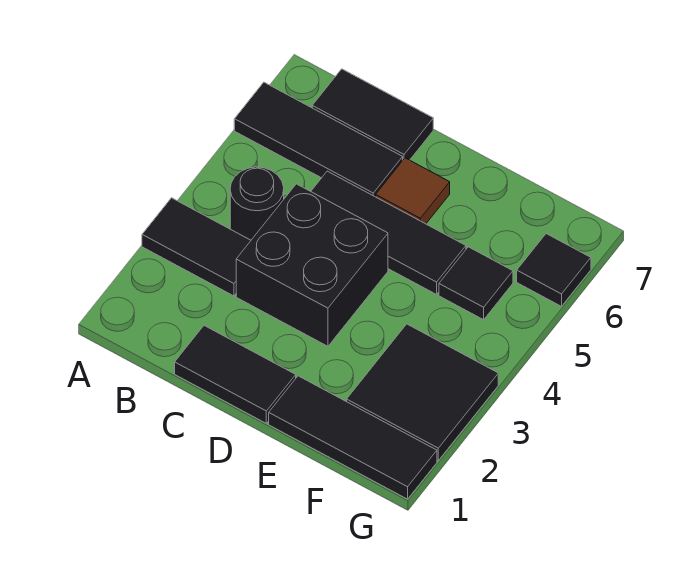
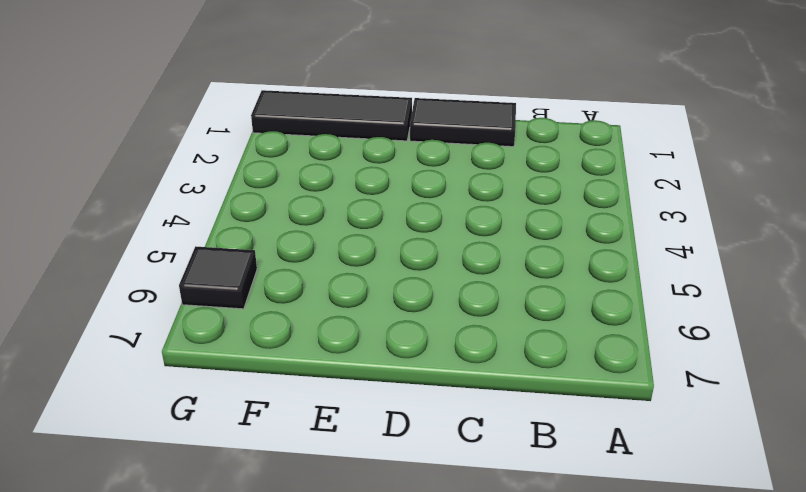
none -> black 1x2 tile [142,198,251,296]
none -> black 1x3 tile [234,82,403,197]
none -> black 1x1 round brick [230,167,284,240]

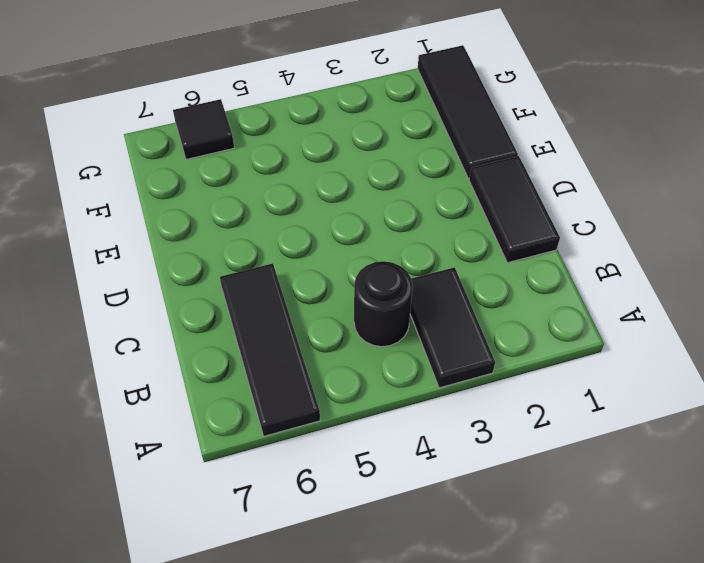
none -> black 1x2 tile [312,69,433,160]
none -> black 2x2 brick [236,184,388,346]
none -> black 1x3 tile [311,171,466,294]

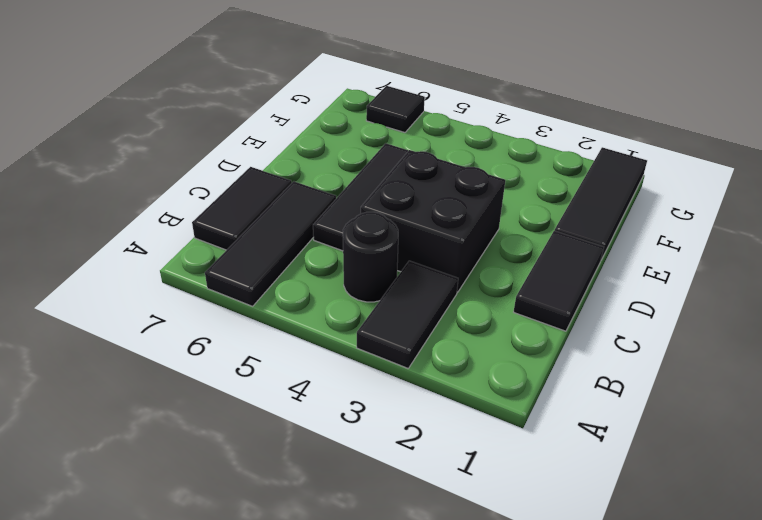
none -> brown 1x1 tile [376,158,450,224]
none -> black 2x2 tile [347,324,498,460]
none -> black 1x1 tile [439,247,513,320]

